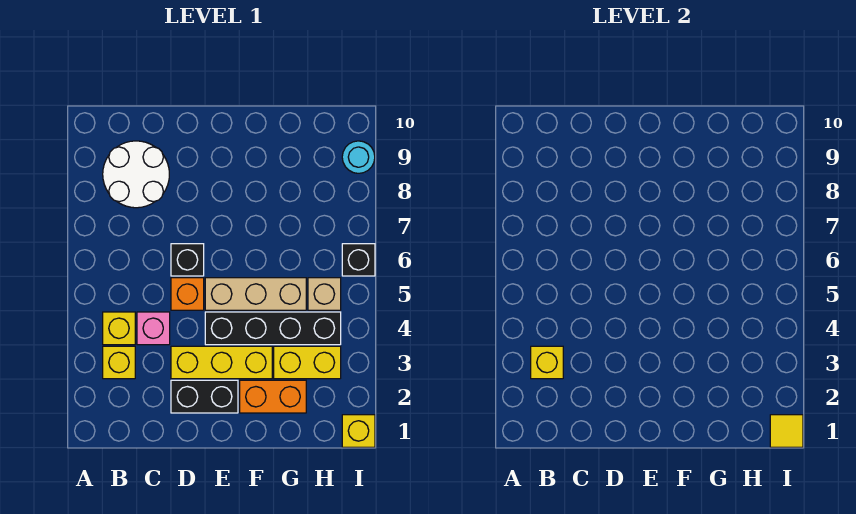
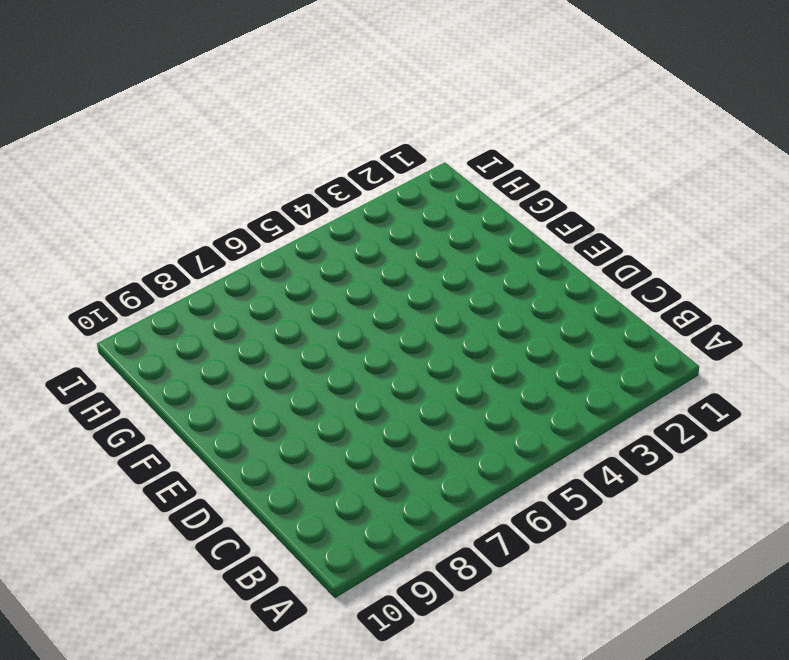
none -> yellow 1x1 brick [103,346,135,379]
none -> yellow 1x1 brick [103,312,135,345]
none -> white 2x2 round brick [103,141,169,208]

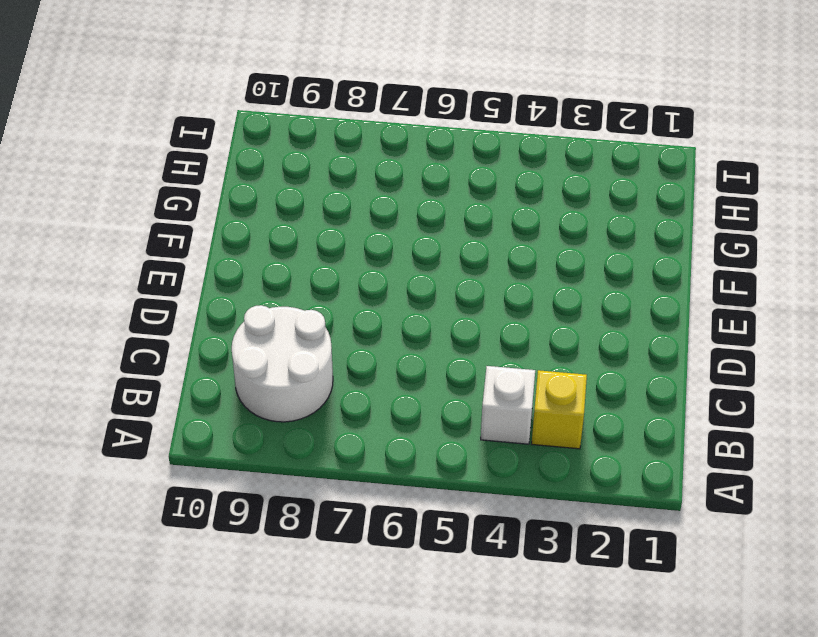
white 1x1 brick [481,366,535,444] -> yellow 1x1 brick [103,312,135,345]
none -> pink 1x1 brick [137,312,170,345]
none -> black 1x2 brick [171,380,238,413]
none -> yellow 1x3 brick [171,346,272,379]

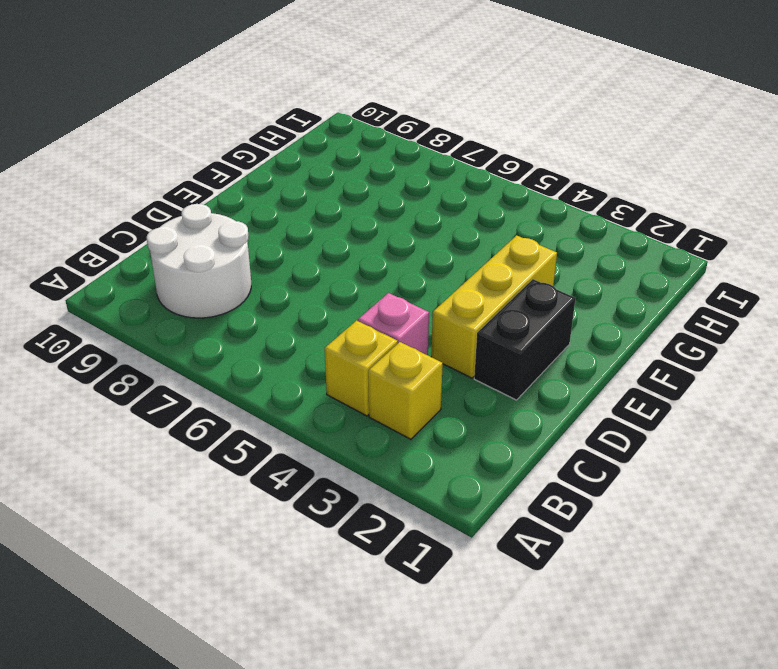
none -> orange 1x1 brick [171,278,204,310]
none -> black 1x1 brick [171,244,204,276]
none -> black 1x4 brick [205,312,341,345]

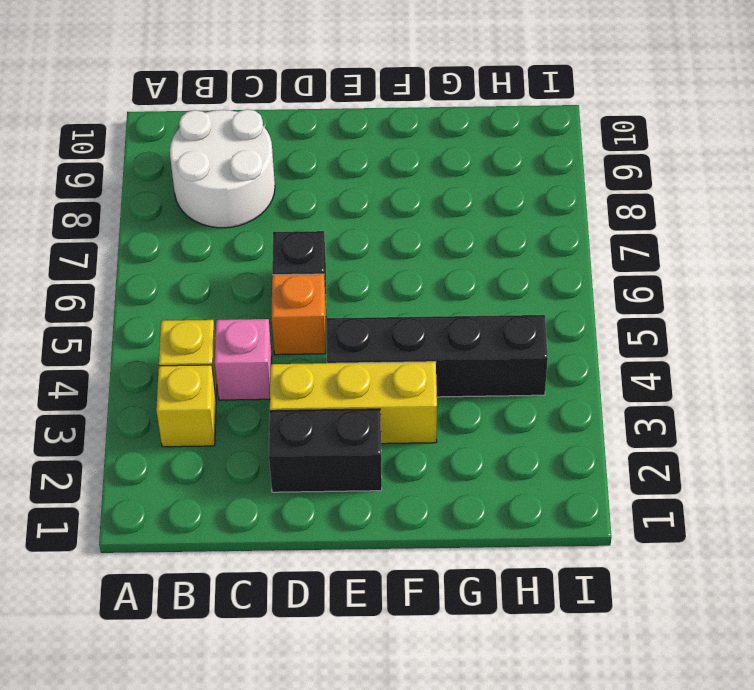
none -> tan 1x3 brick [205,278,306,310]
none -> orange 1x2 brick [240,380,306,413]
none -> yellow 1x2 brick [274,346,341,379]

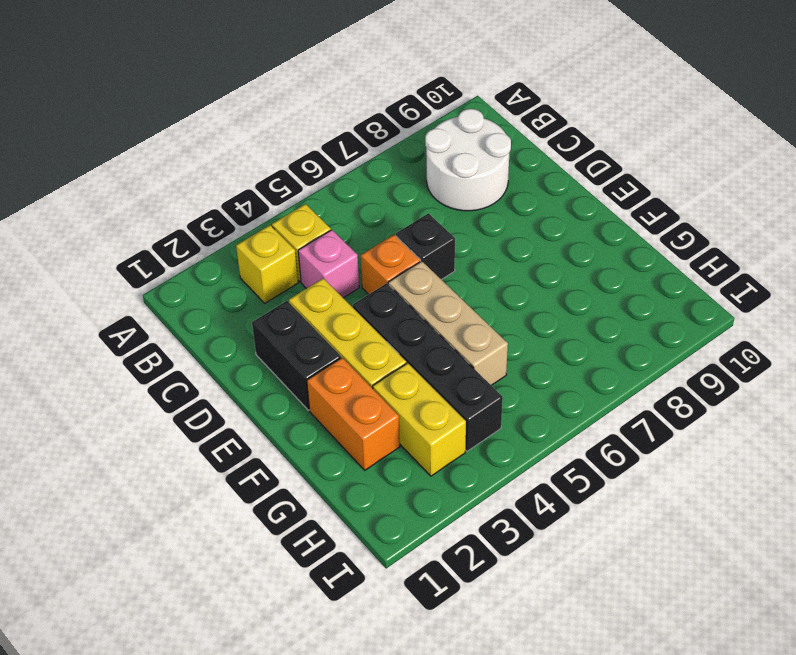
none -> tan 1x1 brick [308,278,341,310]
none -> yellow 1x1 brick [342,415,375,447]
none -> black 1x1 brick [342,244,375,276]

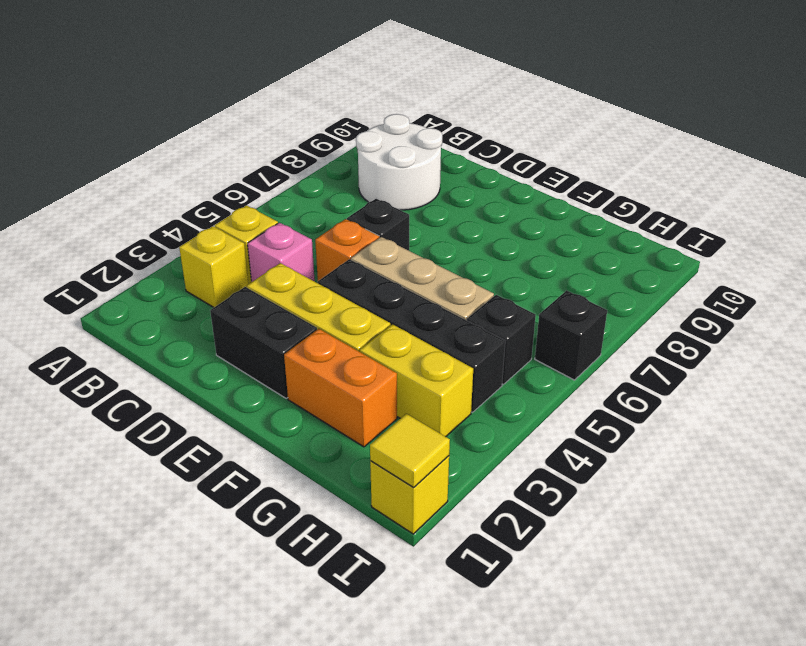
black 1x1 brick [467,295,536,384] -> tan 1x1 brick [308,278,341,310]
none -> cyan 1x1 round brick [342,141,375,173]
none -> yellow 1x1 brick [531,346,563,379]

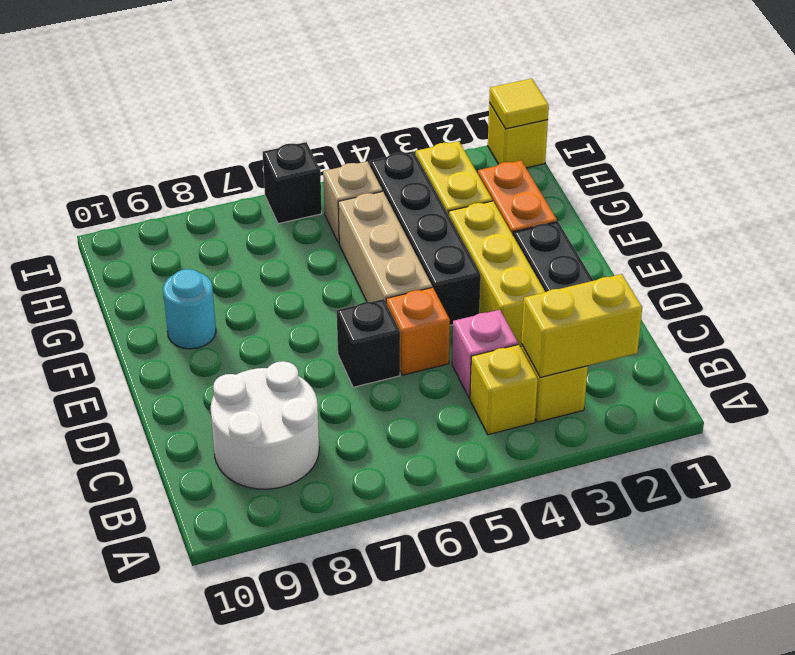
yellow 1x2 brick [521,274,642,377] -> yellow 1x1 brick [531,346,563,379]
cyan 1x1 round brick [163,269,216,349] -> cyan 1x1 round brick moved to [342,141,375,173]

